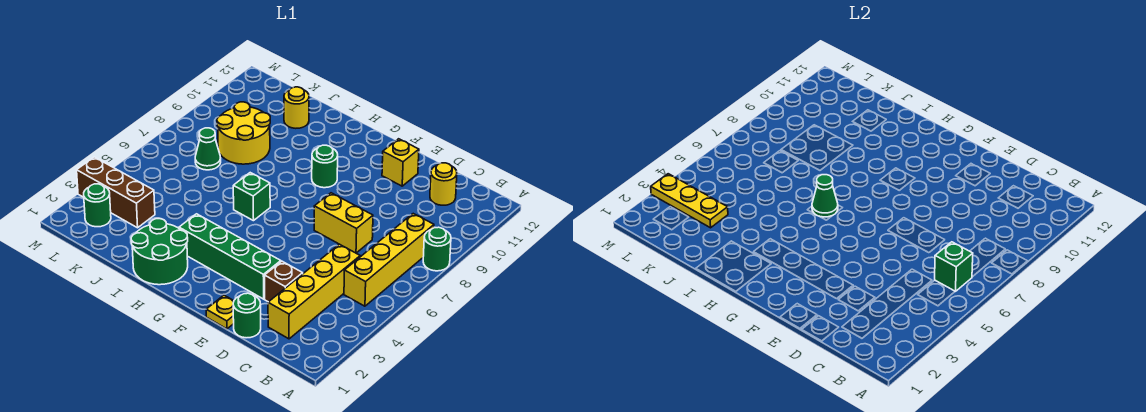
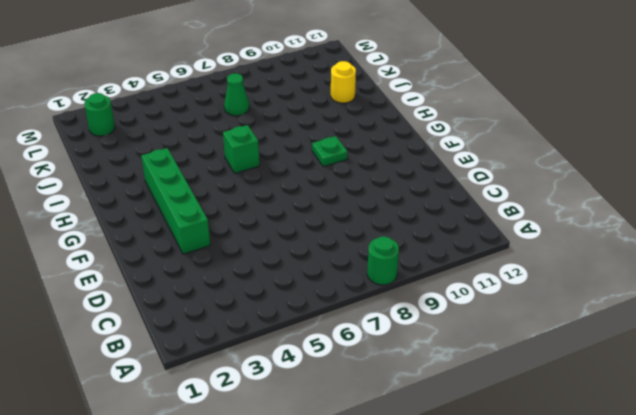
green 1x1 plate [312,136,347,167] -> green 1x1 round brick [312,145,338,188]
none -> yellow 1x4 brick [344,214,434,306]
none -> yellow 1x4 brick [268,244,360,339]
none -> yellow 1x1 round brick [430,163,457,205]

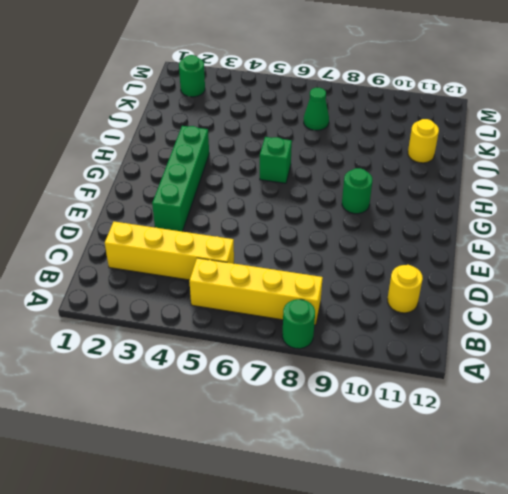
none -> green 1x1 round brick [233,293,261,338]
none -> brown 1x1 brick [265,261,303,302]
none -> yellow 1x2 brick [314,193,373,253]

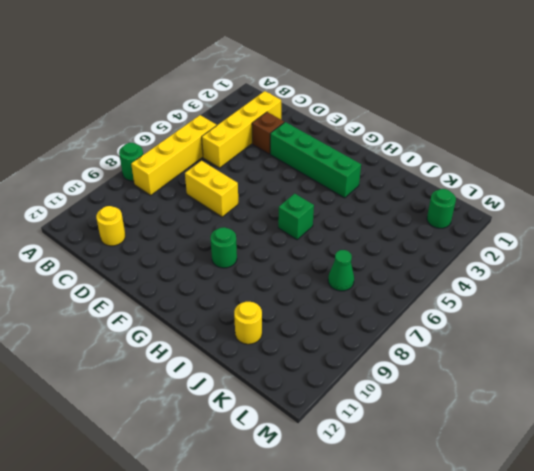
none -> green 1x1 round brick [233,293,261,338]
none -> yellow 1x1 plate [206,295,234,329]
none -> yellow 1x1 brick [382,139,419,186]

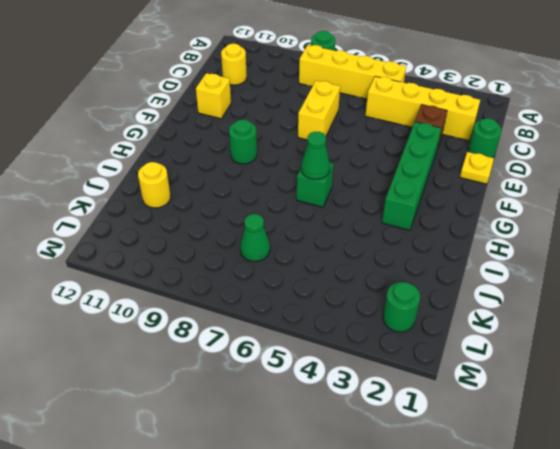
none -> green 2x2 round brick [131,219,188,285]
none -> yellow 2x2 round brick [217,102,270,164]
none -> brown 1x3 brick [77,157,155,228]

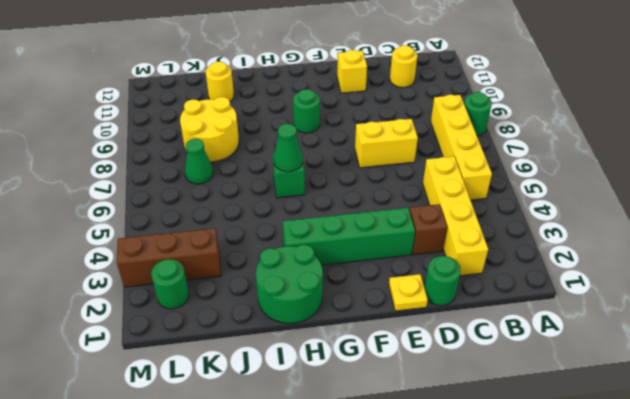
none -> green 1x1 brick [935,242,973,292]
none -> yellow 1x3 plate [651,174,728,228]

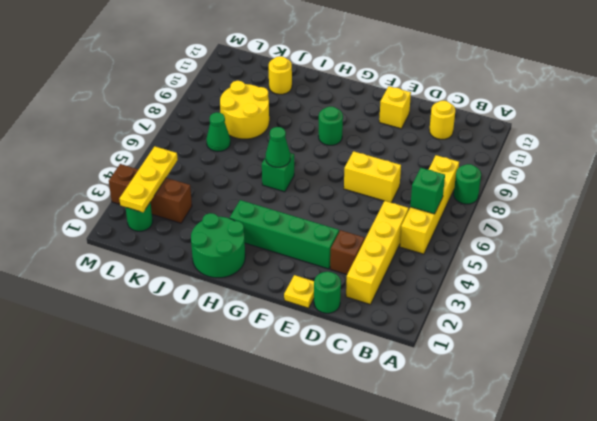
yellow 1x3 plate [119,146,178,212] -> yellow 1x3 plate turned to [651,174,728,228]

